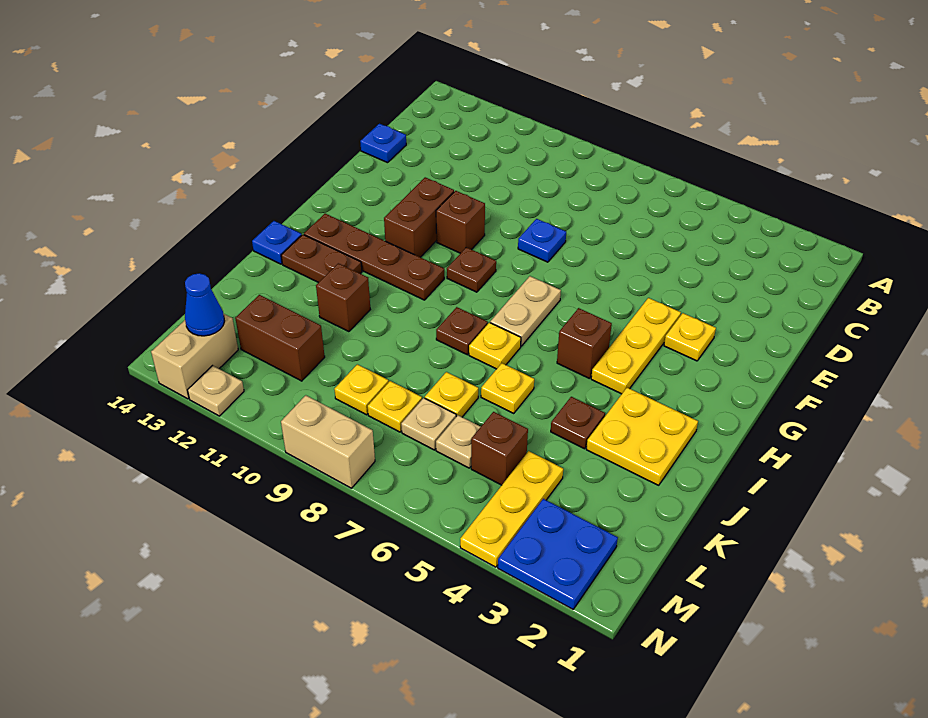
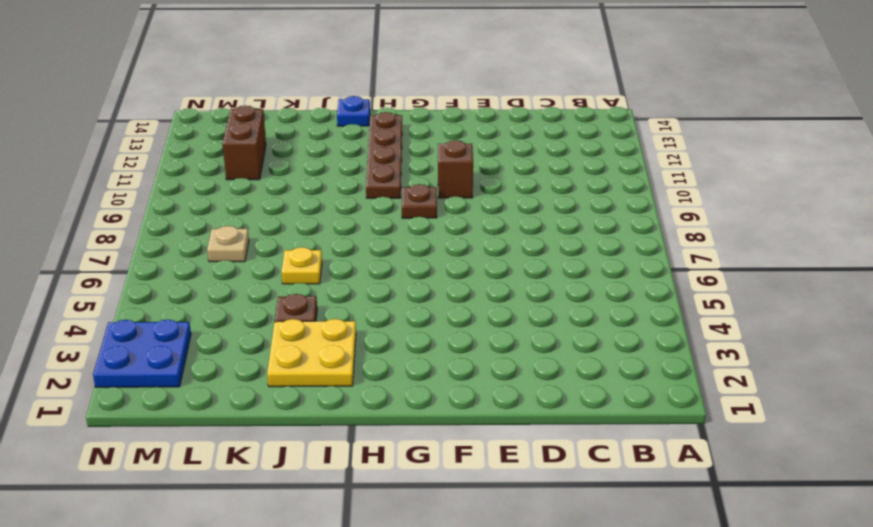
none -> blue 1x1 plate [360,124,406,163]
none -> blue 1x1 plate [518,219,566,262]
none -> yellow 1x1 plate [664,313,716,361]
none -> yellow 1x3 plate [591,298,681,394]

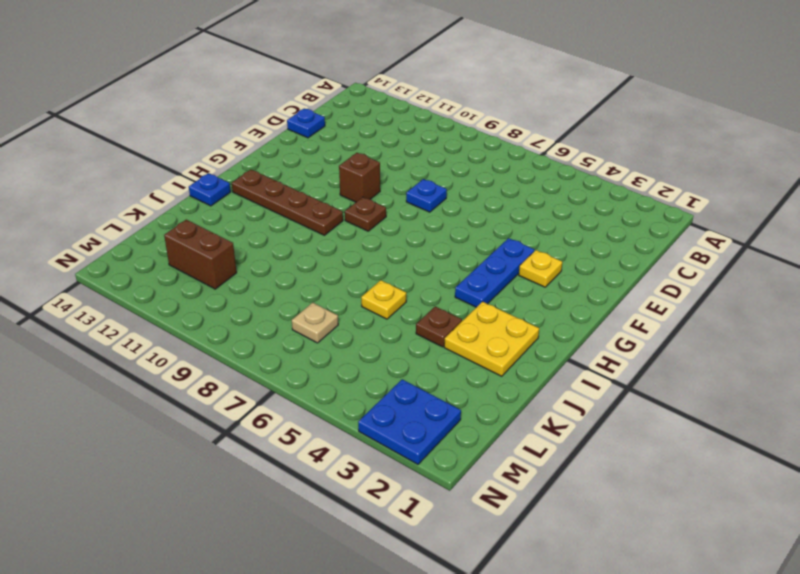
blue 1x3 plate [455,238,534,307] -> yellow 1x3 plate [591,298,681,394]
none -> brown 1x2 brick [384,177,454,257]
none -> tan 1x2 plate [490,276,561,346]
none -> brown 1x1 brick [557,308,612,379]
none -> yellow 1x1 plate [469,323,521,369]

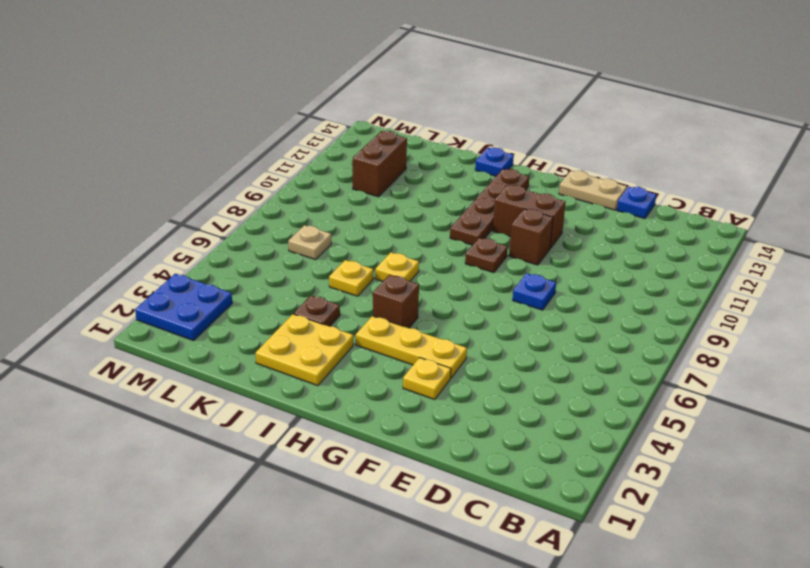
tan 1x2 plate [559,171,627,210] -> tan 1x2 plate moved to [490,276,561,346]
none -> brown 1x1 plate [436,307,488,355]
none -> brown 1x2 plate [281,235,362,283]
none -> brown 1x1 brick [316,263,370,332]
none -> yellow 1x1 plate [425,372,478,417]

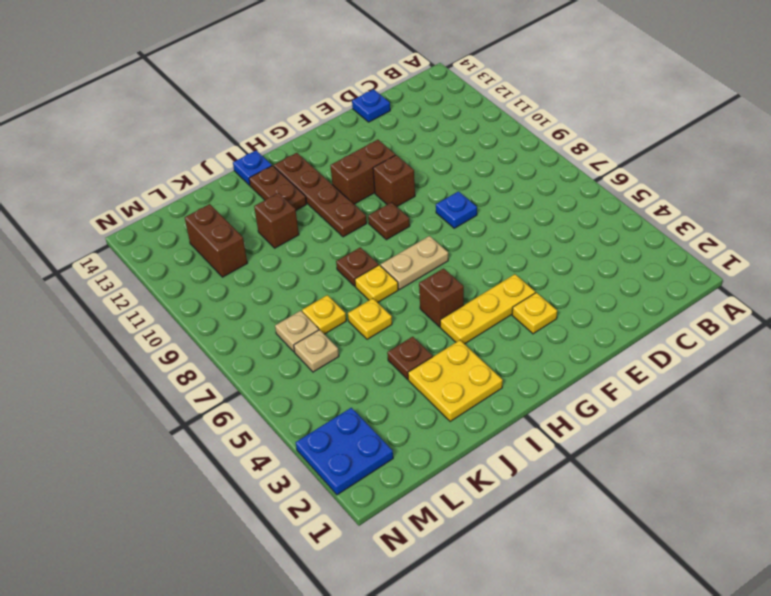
none -> yellow 1x3 plate [460,451,563,567]
none -> brown 1x1 brick [471,412,528,485]
none -> yellow 1x1 plate [368,381,422,432]
none -> yellow 1x1 plate [334,364,389,415]

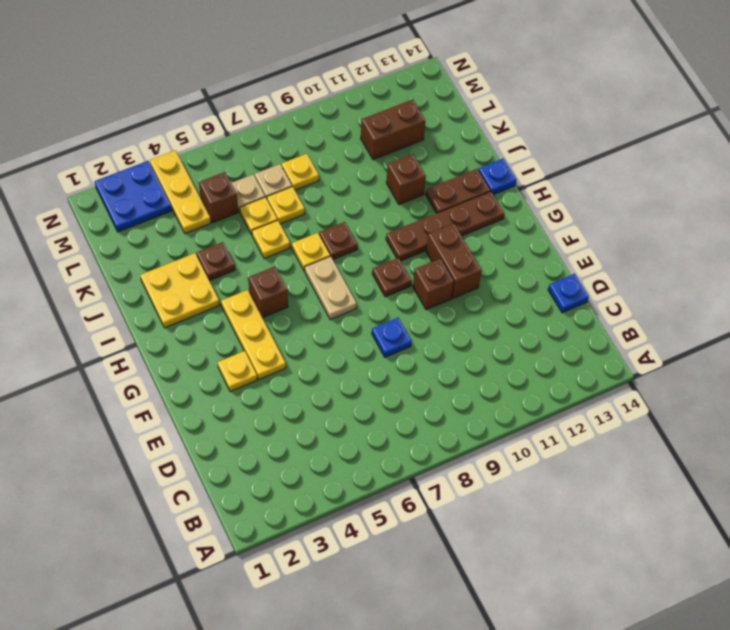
yellow 1x1 plate [240,197,277,235] -> yellow 1x1 plate moved to [334,364,389,415]
none -> tan 1x2 brick [151,314,238,399]
none -> tan 1x2 brick [281,395,375,488]
none -> tan 1x1 plate [188,366,244,416]
none -> blue 1x1 cone [185,273,224,336]

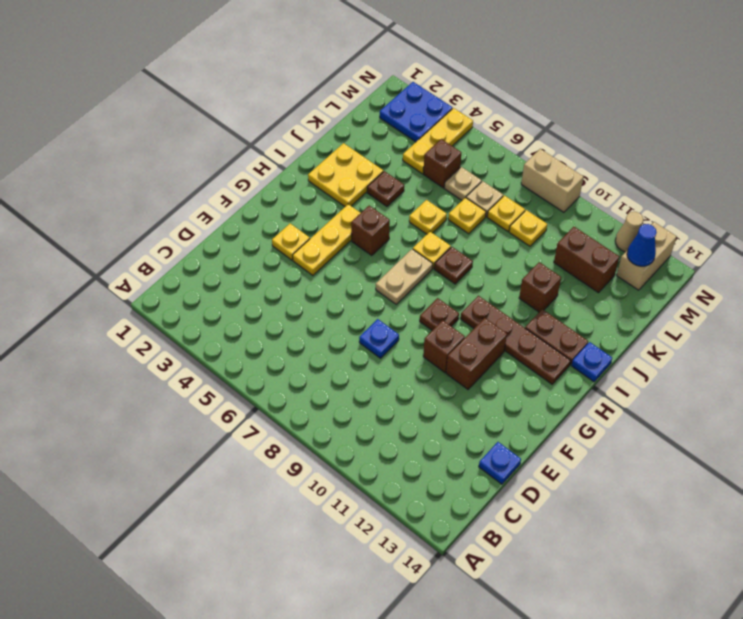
tan 1x1 cone [615,212,643,252] -> tan 1x1 plate [188,366,244,416]

